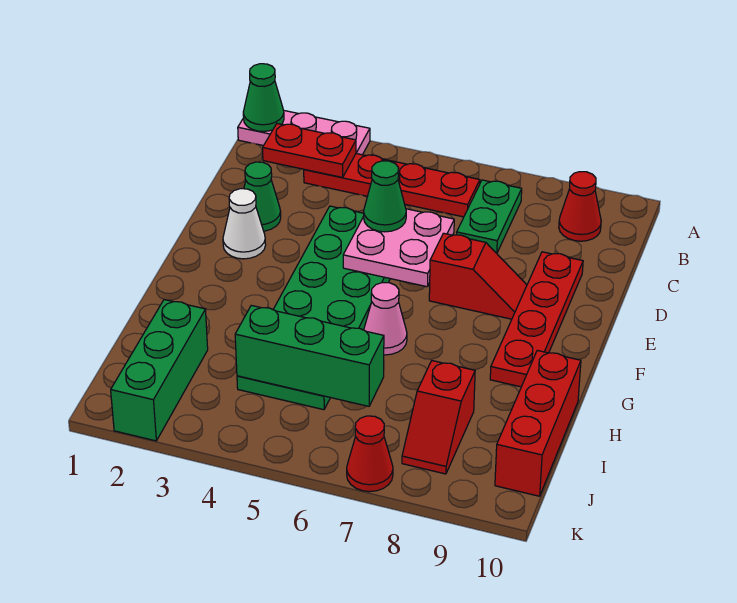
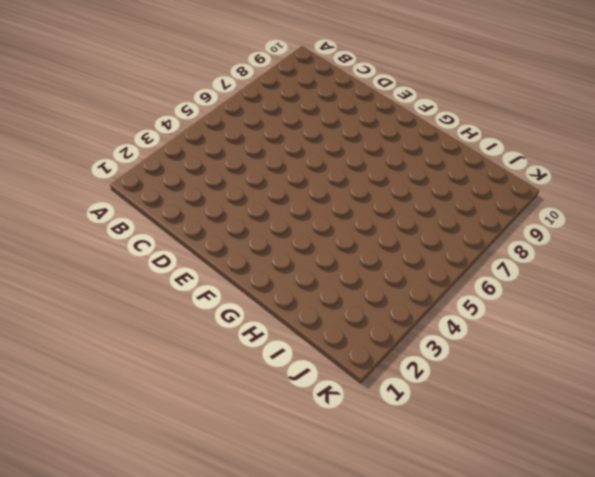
none -> pink 1x3 plate [238,111,370,155]
none -> red 1x4 plate [304,154,480,217]
none -> green 1x2 plate [457,180,522,253]

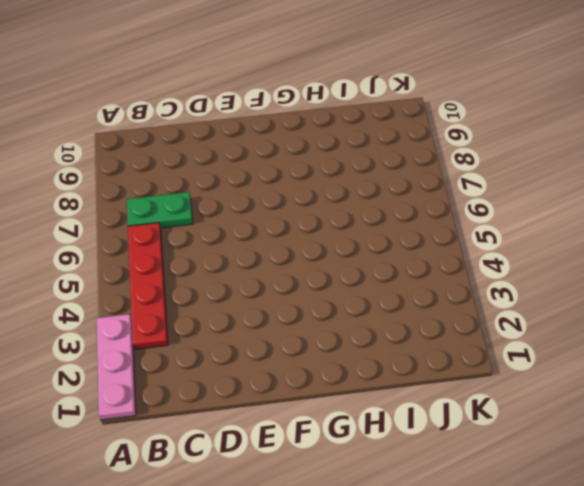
none -> red 1x1 cone [559,172,601,241]
none -> green 1x1 cone [244,162,281,231]
none -> green 2x6 plate [237,206,390,410]

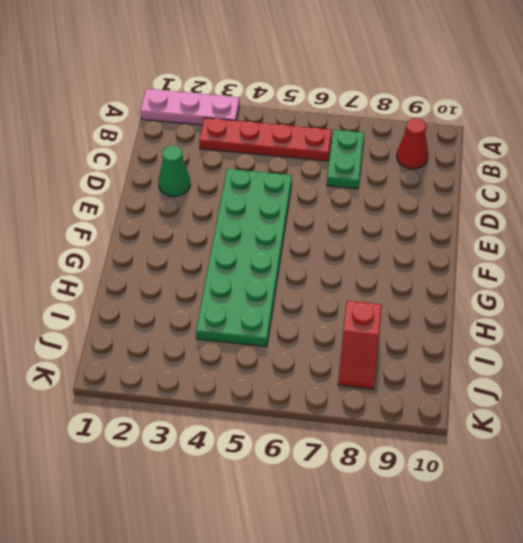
none -> red 1x4 plate [490,252,583,387]
none -> white 1x1 cone [223,189,266,259]
none -> red 1x2 slope [429,233,527,319]

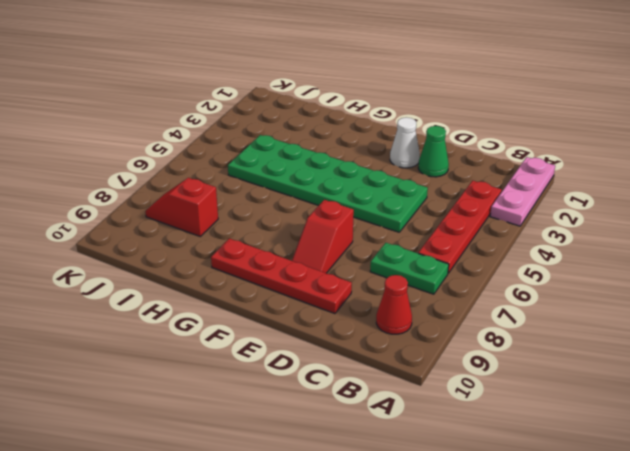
none -> pink 1x1 cone [364,283,407,355]
none -> red 1x3 brick [495,350,581,496]
none -> green 1x3 brick [111,300,208,441]

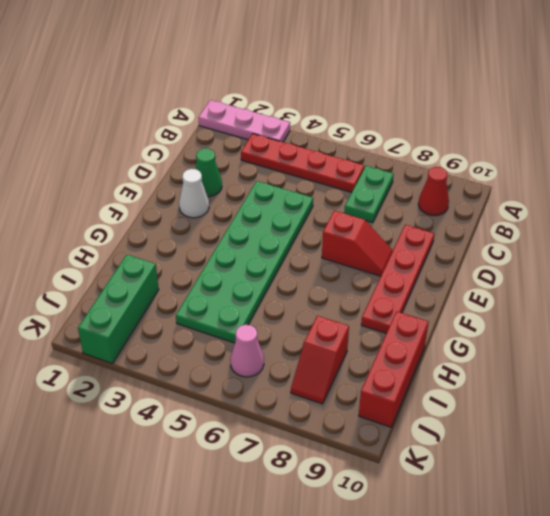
pink 1x1 cone [230,325,264,377] -> pink 1x1 cone moved to [364,283,407,355]
none -> red 1x1 cone [347,416,393,492]
none -> green 1x1 cone [243,64,284,131]
none -> red 1x2 plate [263,124,356,177]

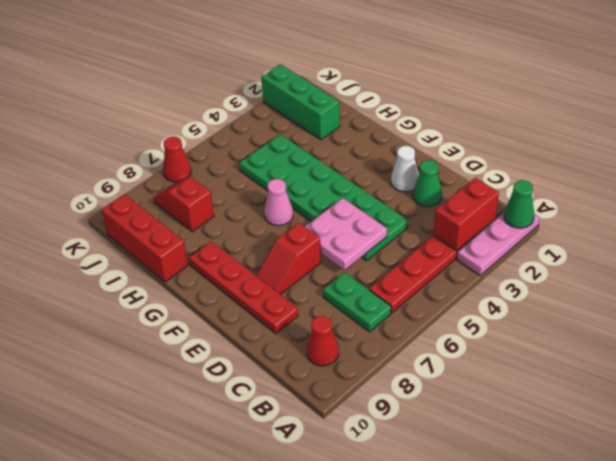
red 1x2 brick [434,178,499,251] -> red 1x2 plate [263,124,356,177]
none -> green 1x3 brick [235,305,384,406]
none -> green 1x1 cone [364,161,406,232]

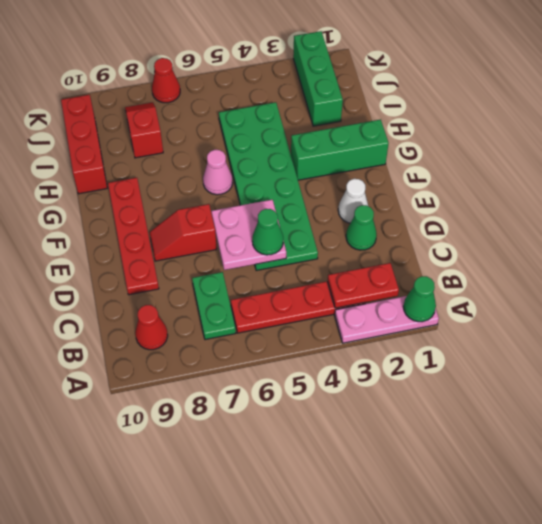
green 1x3 brick [291,119,389,180] -> green 1x3 brick moved to [235,305,384,406]

